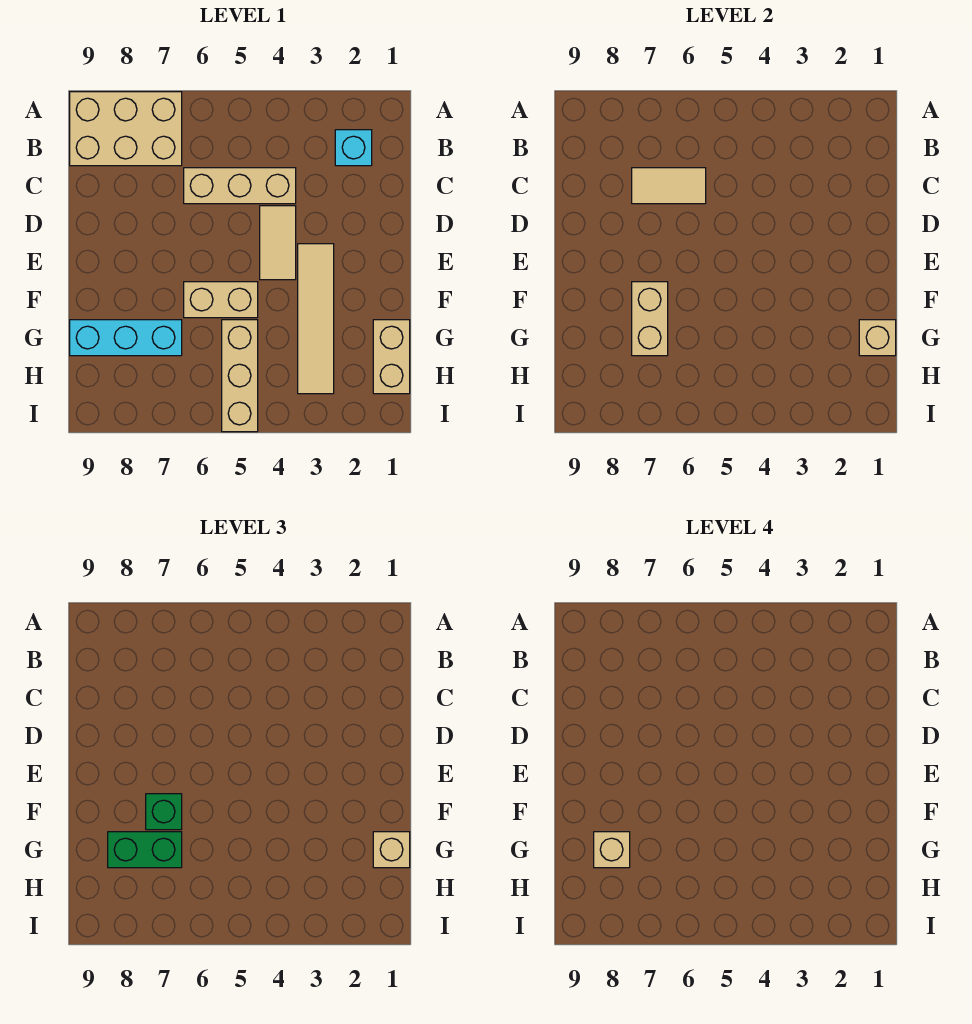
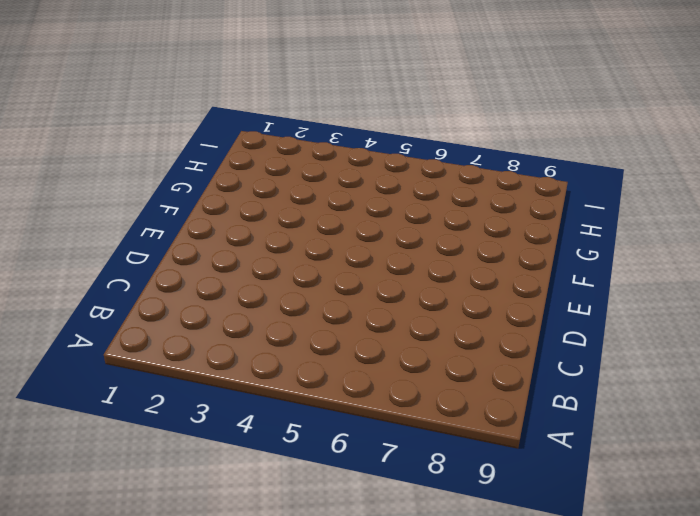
none -> tan 2x3 brick [70,92,182,166]
none -> cyan 1x1 brick [335,130,372,166]
none -> tan 1x3 brick [184,168,296,204]

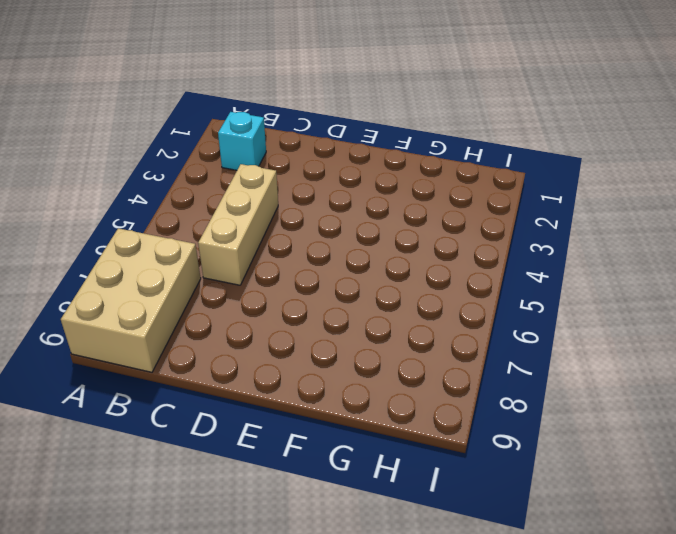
none -> tan 1x2 tile [260,206,296,280]
none -> tan 1x4 tile [298,244,334,394]
none -> tan 1x2 brick [184,282,258,318]

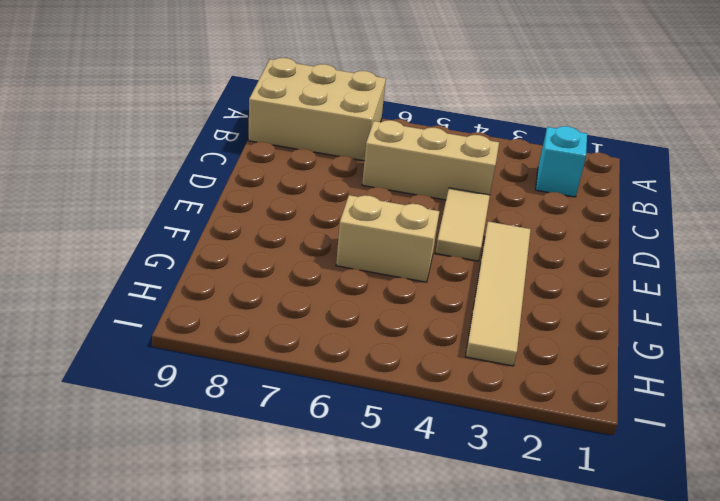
none -> tan 1x2 brick [373,320,410,394]
none -> tan 1x3 brick [222,320,258,432]
none -> cyan 1x3 brick [70,320,182,356]

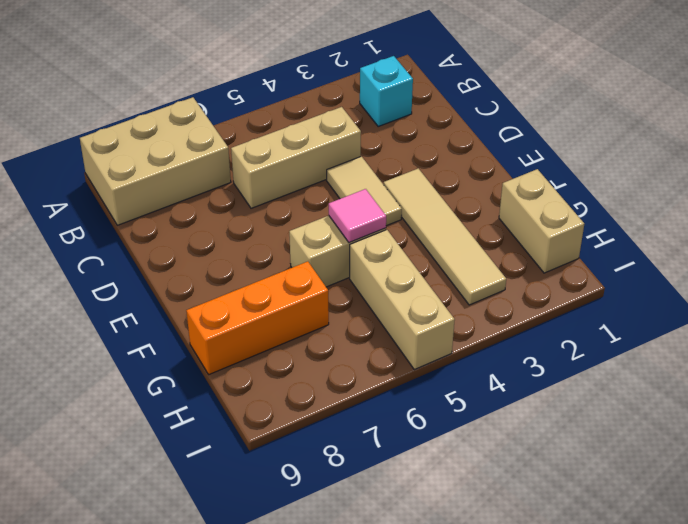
pink 1x1 tile [329,189,386,243] -> none
orange 1x3 brick [186,261,329,374] -> cyan 1x3 brick [70,320,182,356]
none -> tan 1x2 tile [632,168,706,204]
none -> tan 1x2 brick [632,282,668,356]
none -> tan 1x1 brick [859,320,896,356]

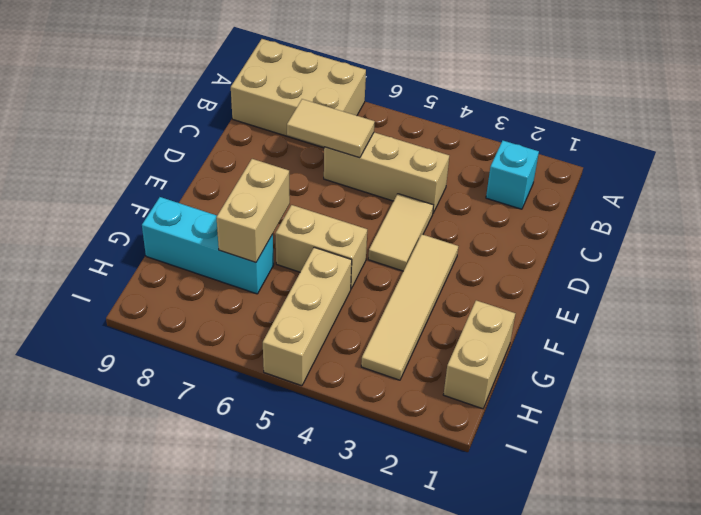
none -> tan 1x1 brick [859,320,896,356]
none -> green 1x1 brick [146,794,182,830]
none -> tan 1x1 brick [373,832,410,868]

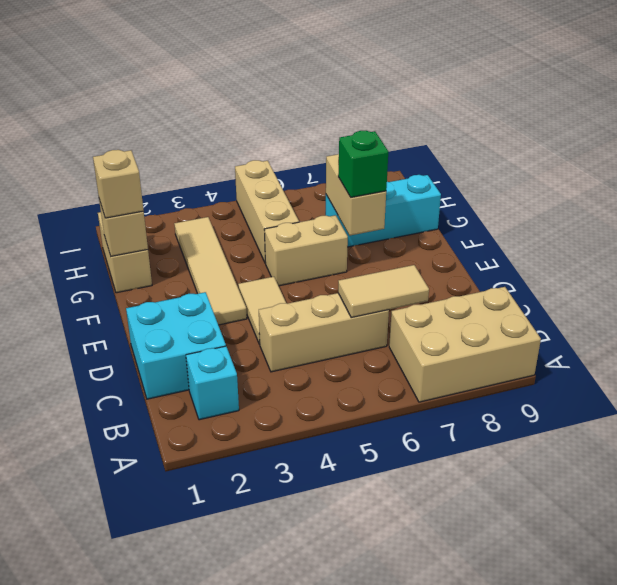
cyan 2x2 brick [126,292,226,399] -> none
none -> green 1x2 brick [108,832,182,868]
none -> tan 1x1 brick [594,832,630,868]

